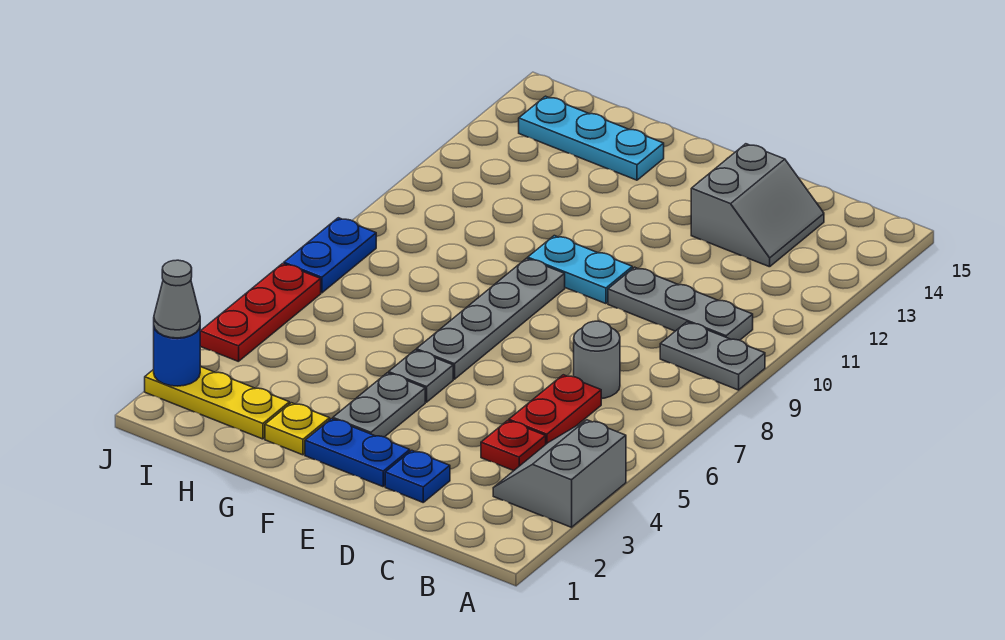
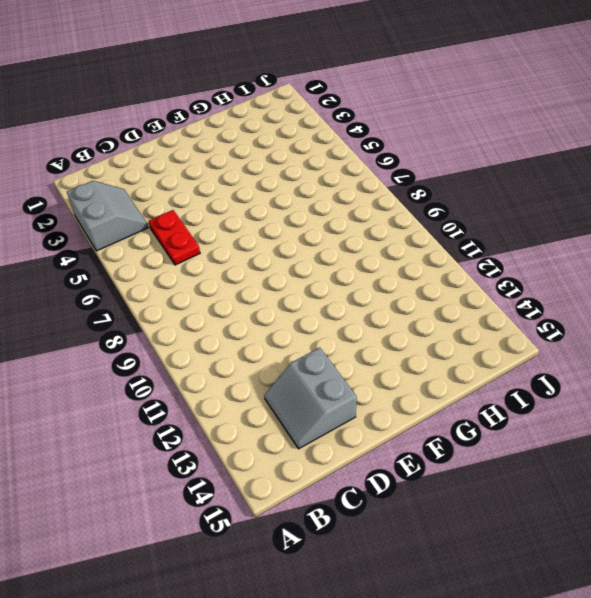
none -> grey 1x2 plate [660,322,765,390]
none -> grey 1x3 plate [608,267,753,340]
none -> red 1x1 plate [481,421,546,471]

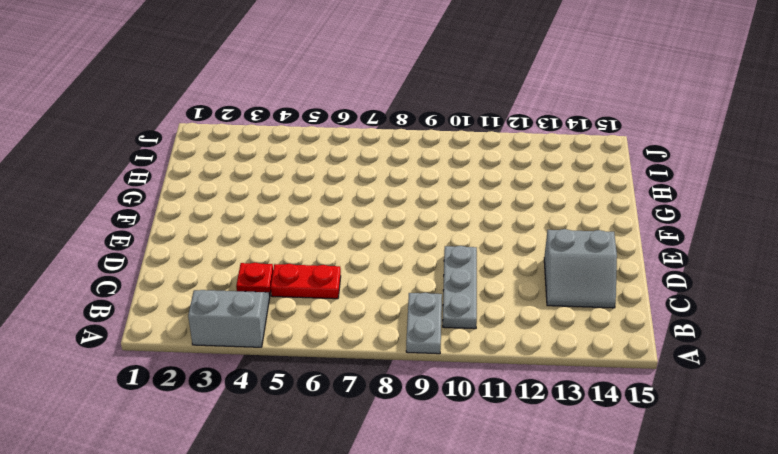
none -> grey 1x1 round brick [574,321,620,399]
none -> blue 1x1 plate [385,450,450,502]
none -> blue 1x2 plate [305,419,410,487]

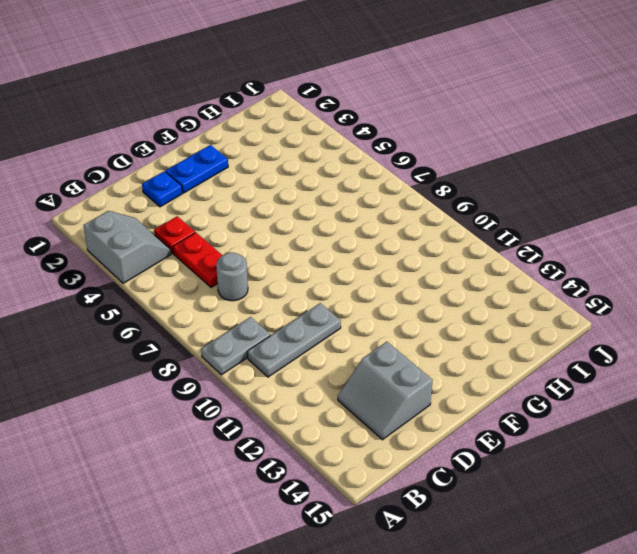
none -> cyan 1x2 plate [528,236,632,304]
none -> grey 1x2 plate [333,373,425,437]
none -> grey 1x1 plate [389,350,453,402]

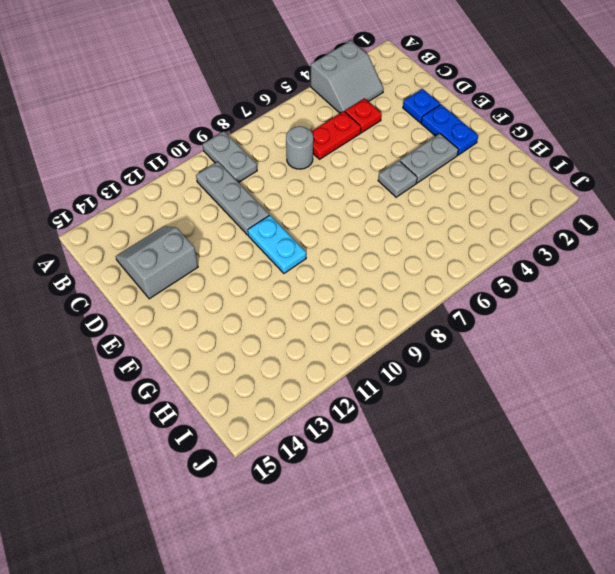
none -> grey 1x4 plate [416,258,565,379]
none -> yellow 1x1 plate [265,403,330,455]
none -> cyan 1x3 plate [519,96,664,180]

